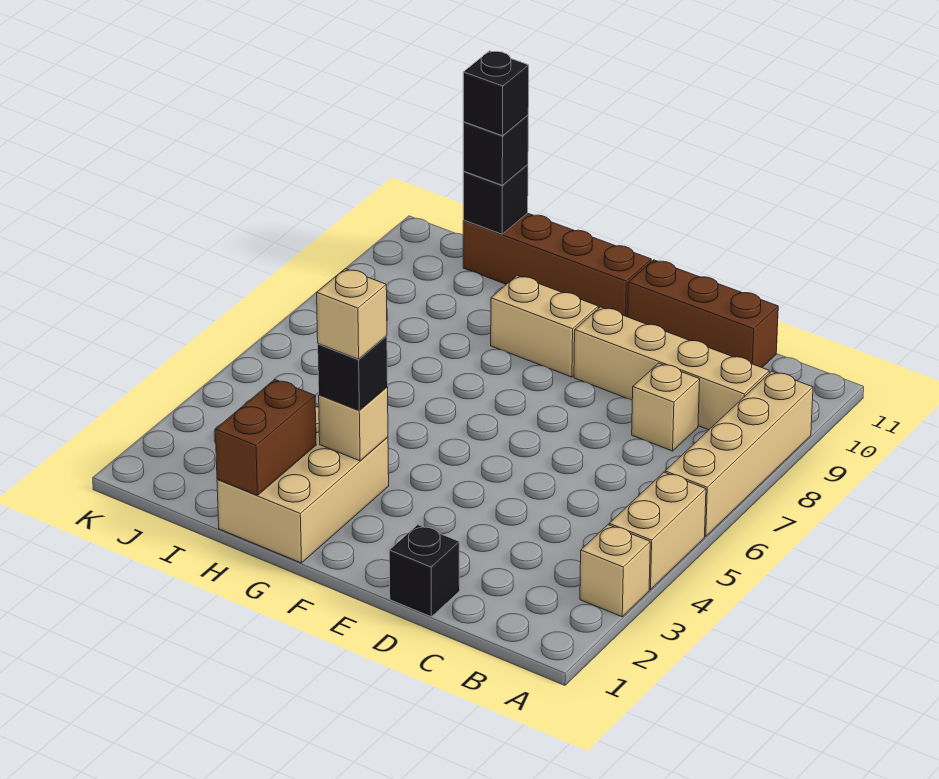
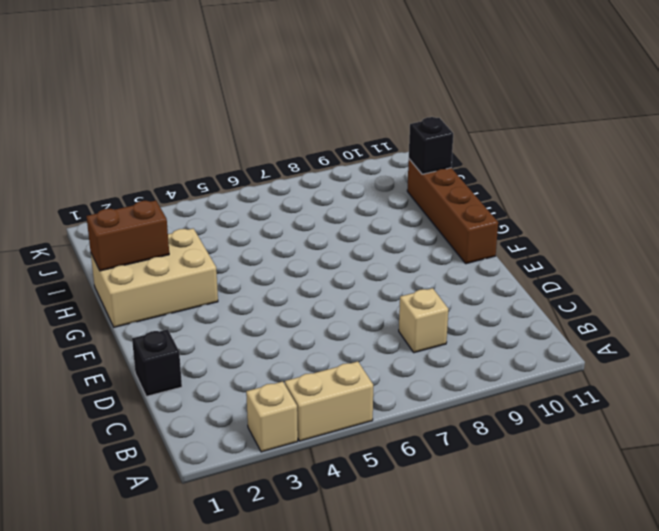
none -> tan 1x4 brick [665,371,813,537]
none -> tan 1x4 brick [574,307,769,430]
none -> brown 1x3 brick [628,260,778,367]

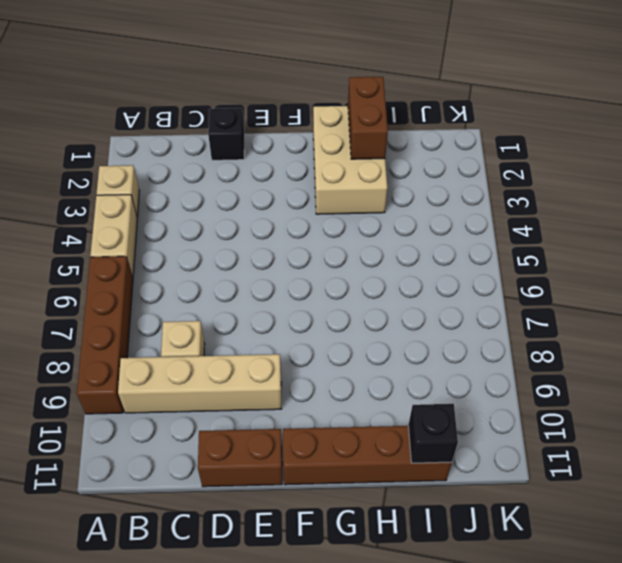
brown 1x4 brick [77,256,133,414] -> tan 1x4 brick [665,371,813,537]
brown 1x2 brick [198,429,282,487] -> brown 1x3 brick [628,260,778,367]
none -> tan 1x2 brick [491,276,598,377]
none -> tan 1x1 brick [319,387,388,461]
none -> black 1x1 brick [318,336,388,411]

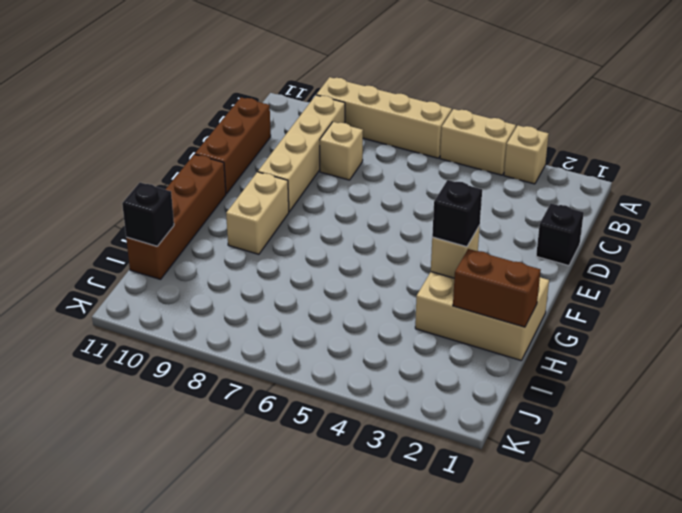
none -> black 1x1 brick [463,115,528,185]
none -> tan 1x1 brick [317,269,387,359]
none -> black 1x1 brick [463,51,529,136]

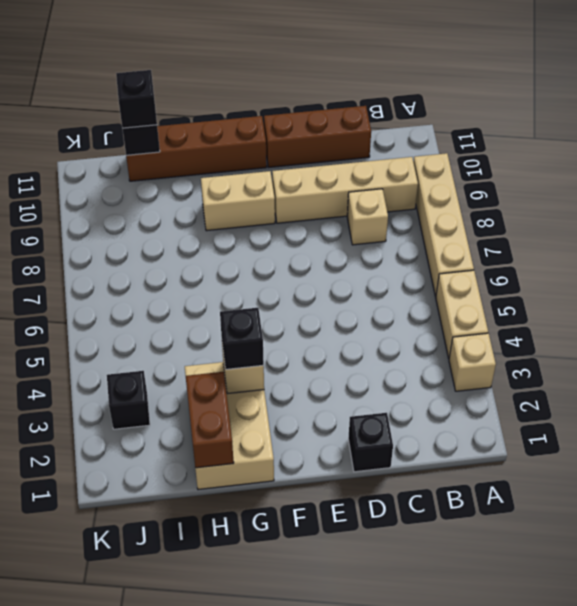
black 1x1 brick [107,371,150,429] -> black 1x1 brick moved to [463,51,529,136]
none -> tan 1x1 brick [317,269,387,359]

